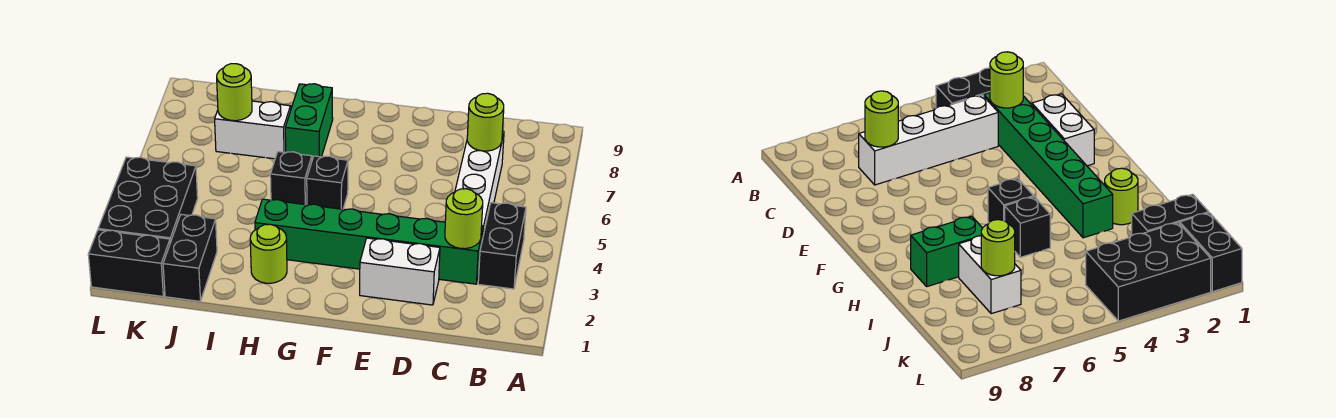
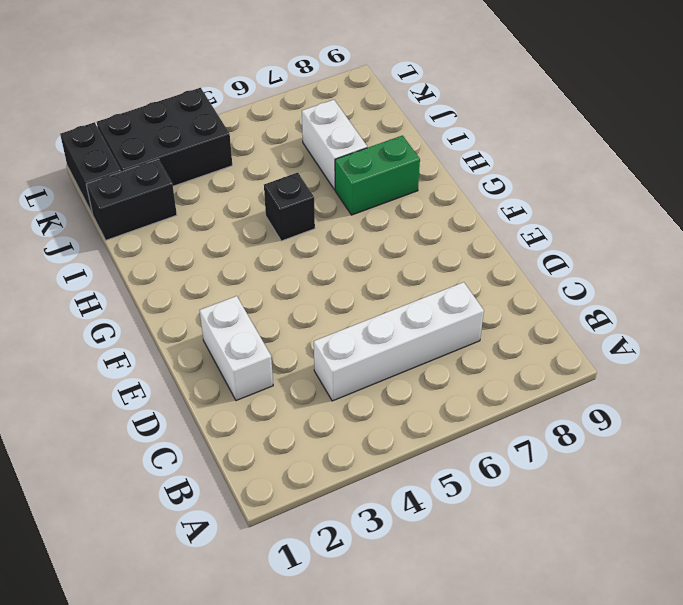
none -> black 1x2 brick [478,203,526,289]
none -> green 1x6 brick [255,199,483,284]
none -> black 1x1 brick [307,156,348,209]

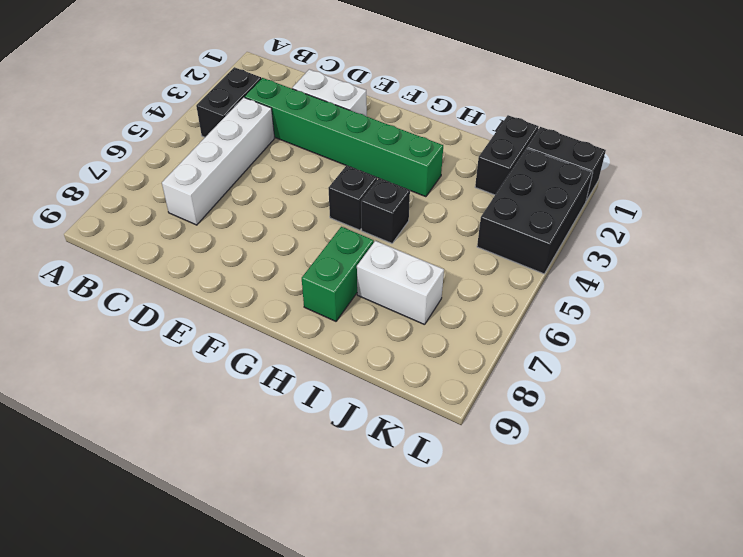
none -> lime 1x1 round brick [250,224,287,283]
none -> lime 1x1 round brick [445,189,483,249]
none -> lime 1x1 round brick [467,93,504,151]

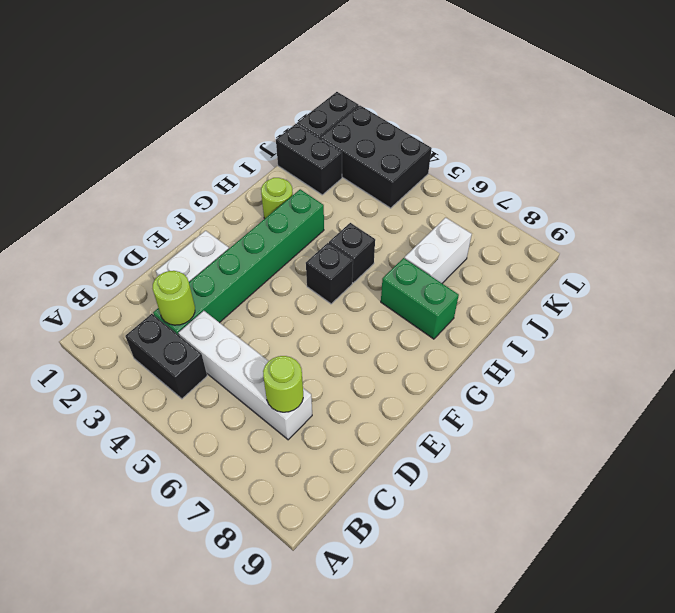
none -> lime 1x1 round brick [217,64,252,121]

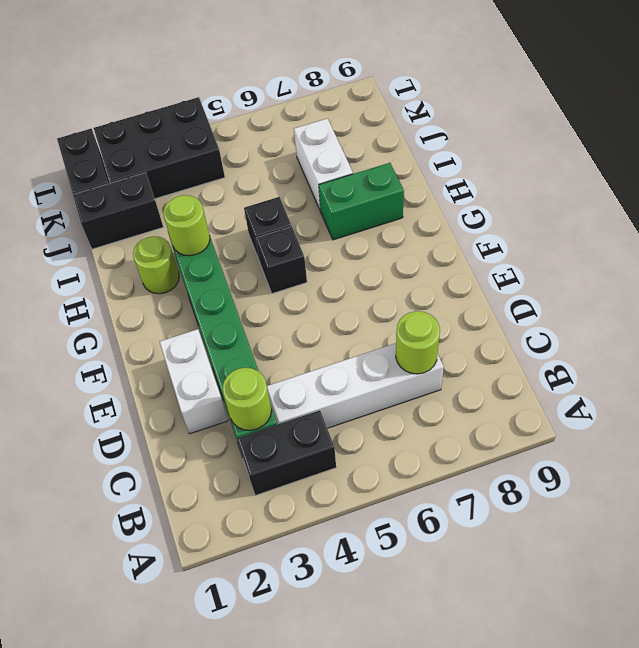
lime 1x1 round brick [163,195,210,256] -> lime 1x1 round brick moved to [217,64,252,121]

